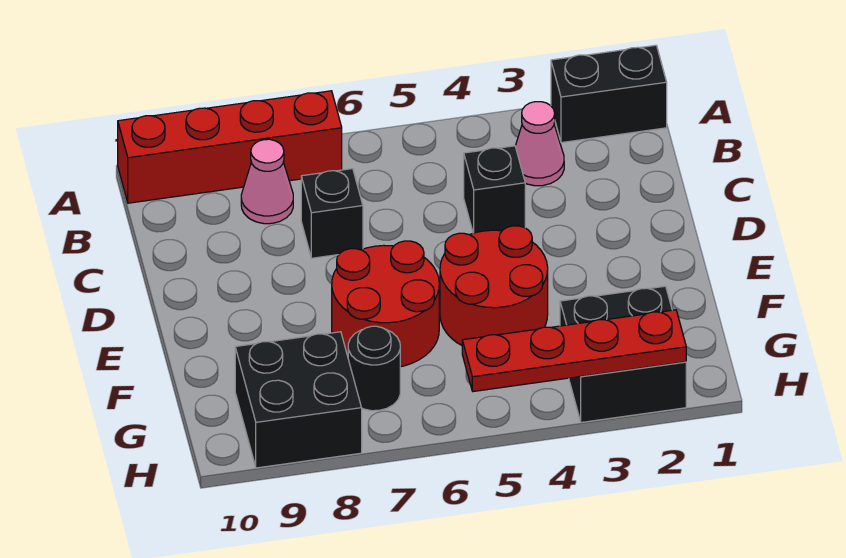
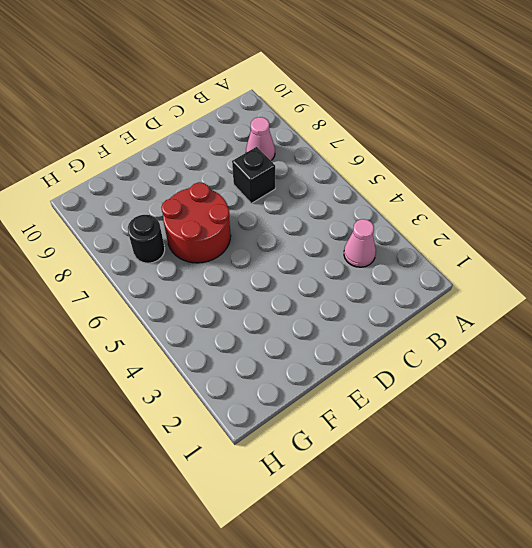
none -> black 1x2 brick [551,45,667,143]
none -> red 1x4 brick [118,91,342,203]
none -> black 1x1 brick [464,146,525,233]

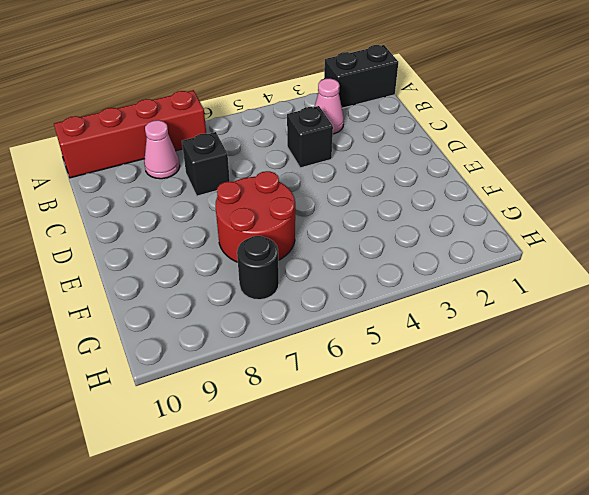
none -> red 2x2 round brick [440,226,548,345]
none -> black 2x2 brick [560,286,686,422]
none -> black 2x2 brick [235,332,362,468]

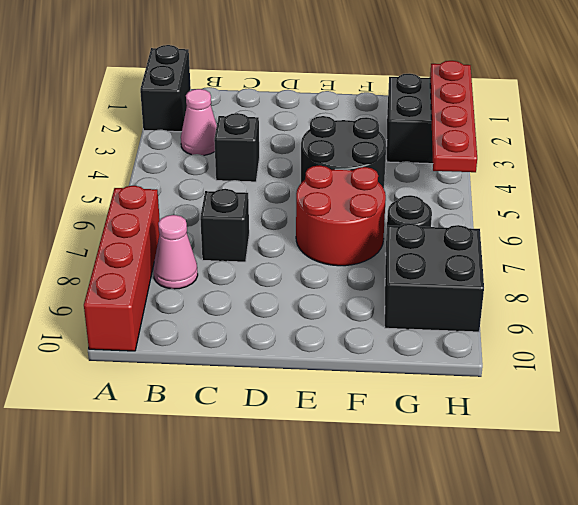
black 2x2 round brick [301,116,386,188] -> red 2x2 round brick [440,226,548,345]

